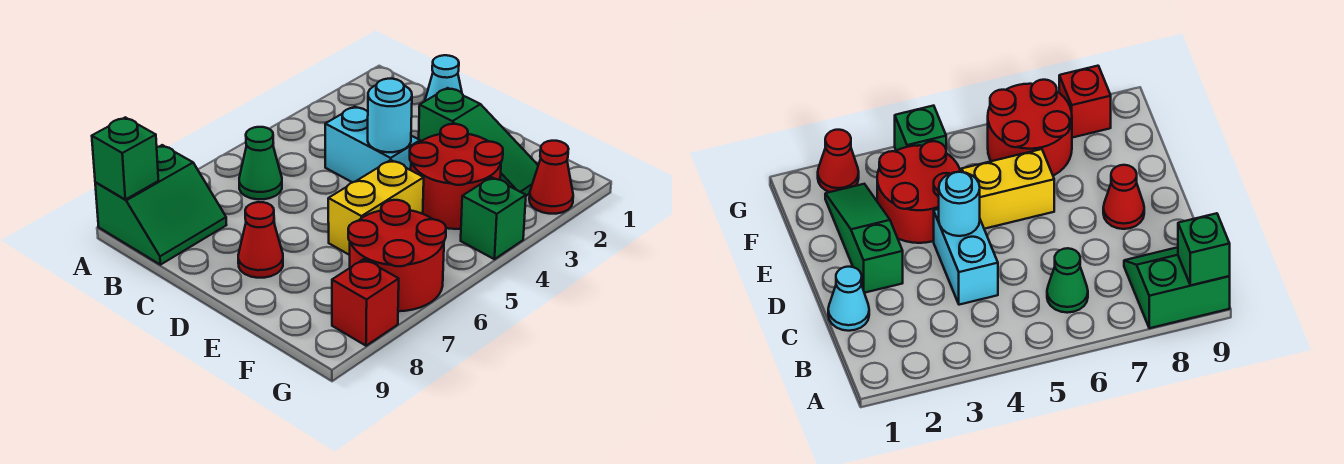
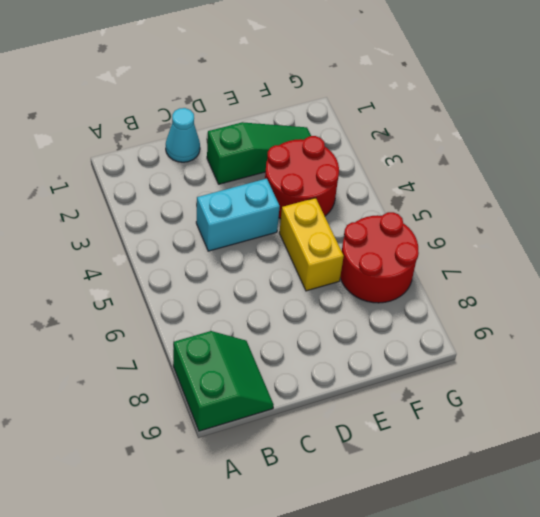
none -> green 1x1 cone [239,127,282,199]
none -> red 1x1 cone [238,202,283,278]
none -> red 1x1 cone [529,141,573,214]

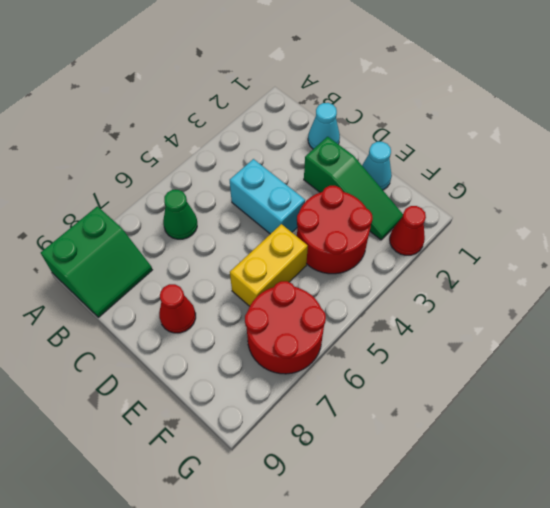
cyan 1x1 cone [362,142,392,190] -> none
none -> green 1x1 brick [461,177,526,259]
none -> red 1x1 brick [332,259,399,346]
none -> green 1x1 brick [92,117,158,199]

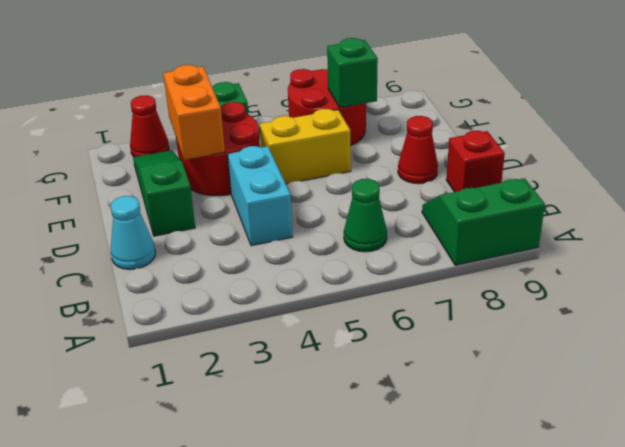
red 1x1 brick [446,131,505,192] -> red 1x1 brick moved to [332,259,399,346]
orange 1x2 brick [163,65,225,160] -> none
green 1x1 brick [327,38,378,108] -> green 1x1 brick moved to [92,117,158,199]
none -> cyan 1x1 round brick [368,79,412,152]

